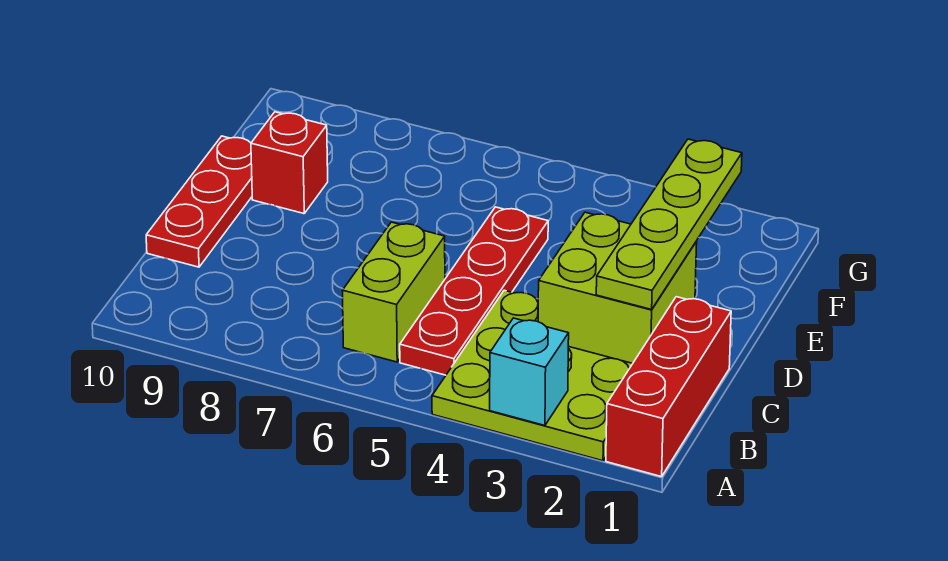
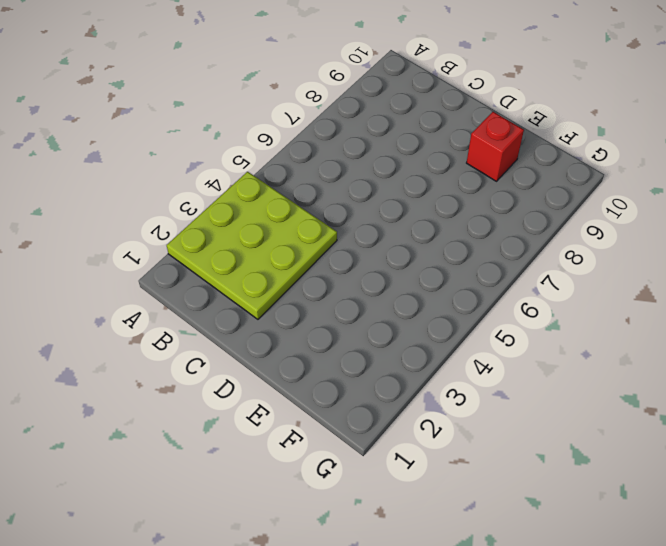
none -> red 1x3 brick [606,297,731,477]
none -> red 1x4 plate [400,207,548,375]

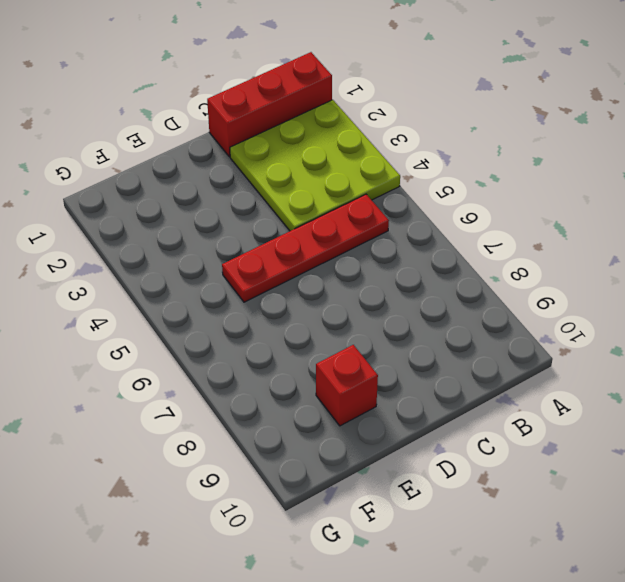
none -> lime 1x2 brick [342,222,445,362]
none -> red 1x3 plate [146,136,252,267]

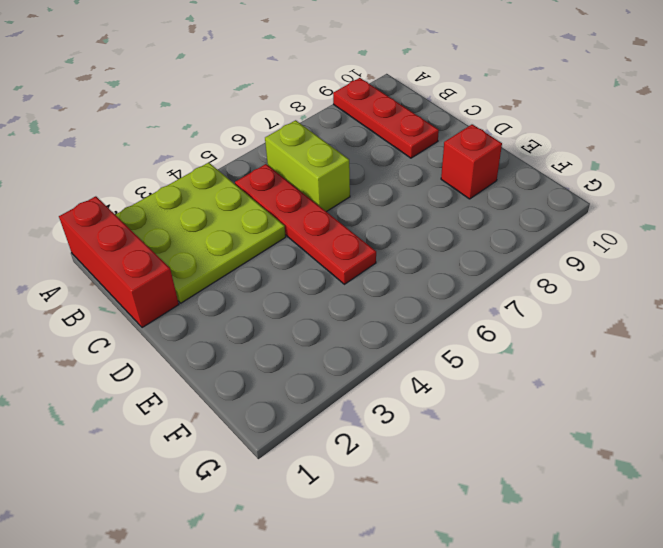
red 1x3 plate [333,78,439,158] -> red 1x3 plate moved to [146,136,252,267]
none -> cyan 1x1 brick [490,318,569,426]
none -> lime 2x2 brick [538,212,697,363]

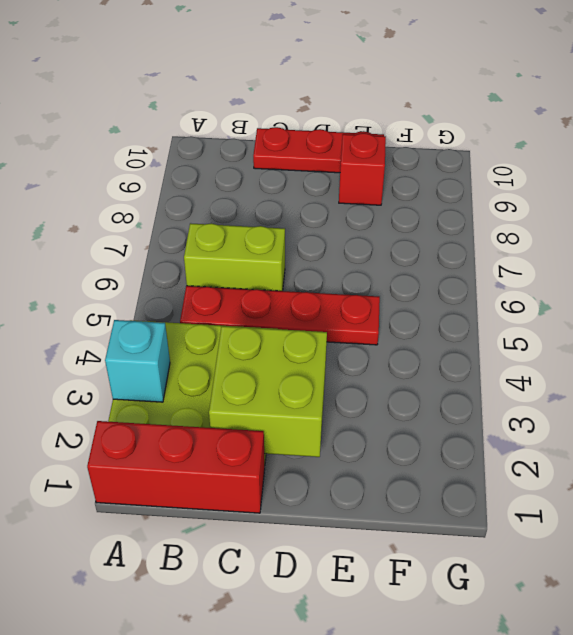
none -> lime 1x4 plate [596,139,742,310]

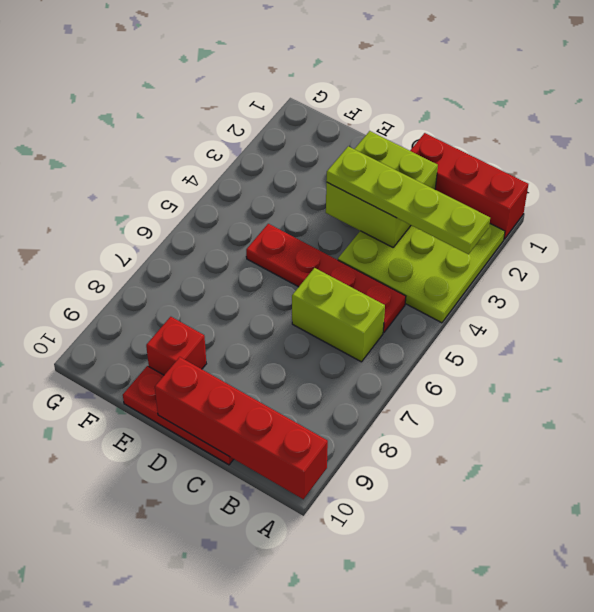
lime 1x4 plate [326,146,490,254] -> lime 1x4 plate moved to [596,139,742,310]
red 1x4 brick [155,357,328,499] -> none
none -> cyan 1x1 brick [490,318,569,426]

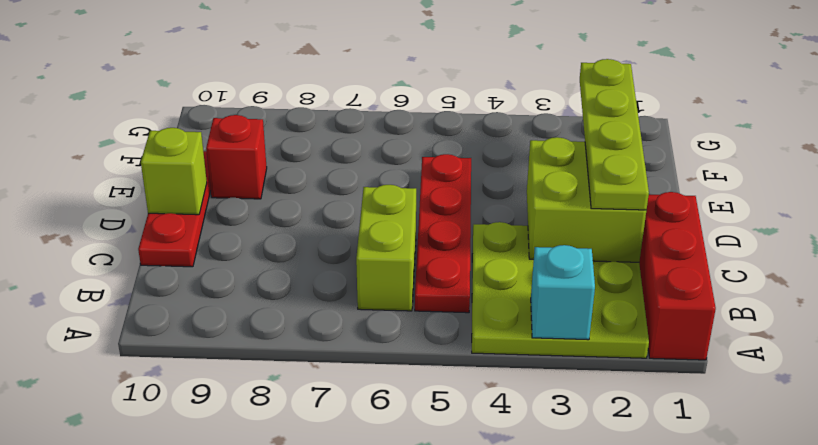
lime 1x1 brick [141,128,207,215] -> none

